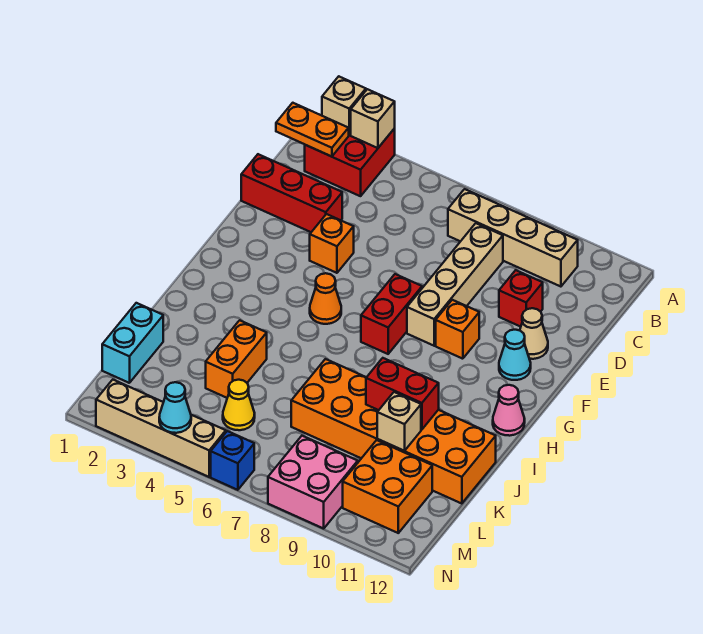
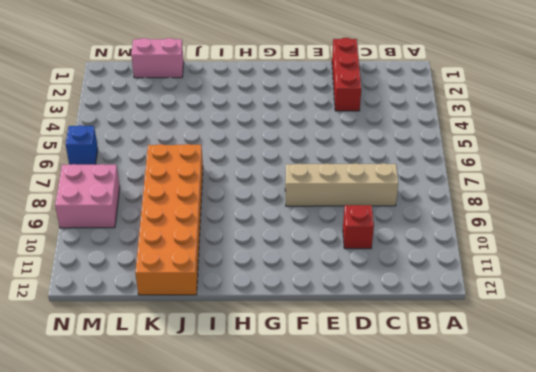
pink 1x2 brick [131,38,184,78] -> cyan 1x2 brick [102,303,163,383]
none -> red 2x2 brick [305,129,395,196]
none -> tan 1x4 brick [448,189,578,287]
none -> orange 1x1 brick [310,214,354,273]

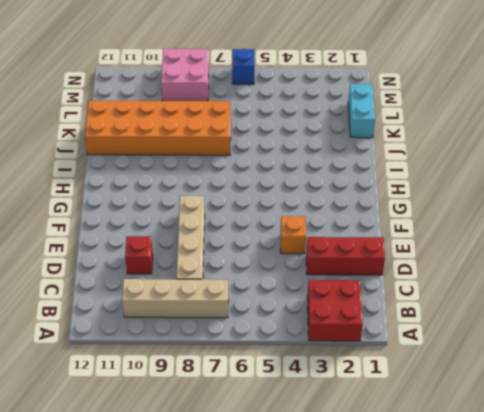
none -> tan 1x1 cone [520,308,548,359]
none -> red 1x2 brick [361,274,422,354]
none -> orange 1x1 brick [436,300,479,359]

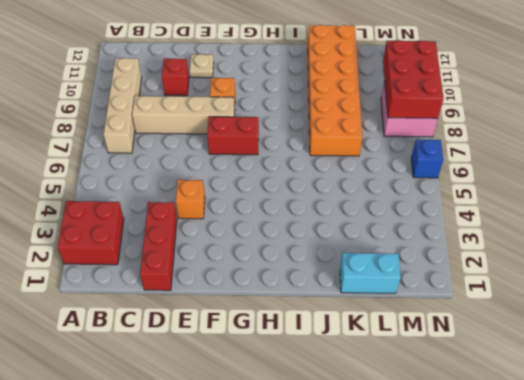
tan 1x1 plate [190,54,214,78] -> tan 1x1 cone [520,308,548,359]
red 2x3 brick [383,40,444,118] -> none
none -> cyan 1x1 cone [499,330,531,380]
none -> orange 1x1 cone [310,273,341,324]
none -> pink 1x1 cone [493,385,525,436]

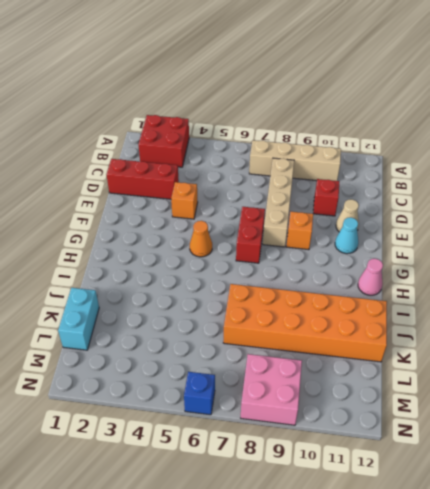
none -> orange 1x2 brick [206,320,267,398]
none -> yellow 1x1 cone [223,380,255,430]
none -> orange 2x2 brick [343,440,432,533]

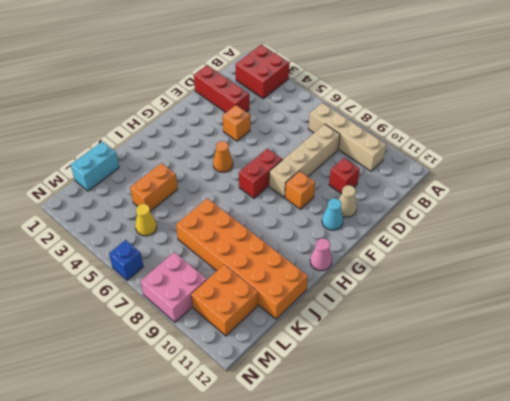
none -> tan 1x4 brick [96,380,226,477]
none -> tan 1x1 brick [322,76,366,135]
none -> tan 1x1 brick [351,89,395,148]

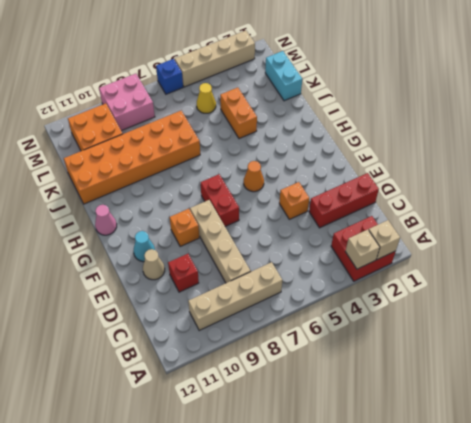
none -> orange 1x2 plate [276,103,349,157]
none -> red 1x2 brick [366,358,439,430]
none -> tan 1x1 brick [377,392,421,451]

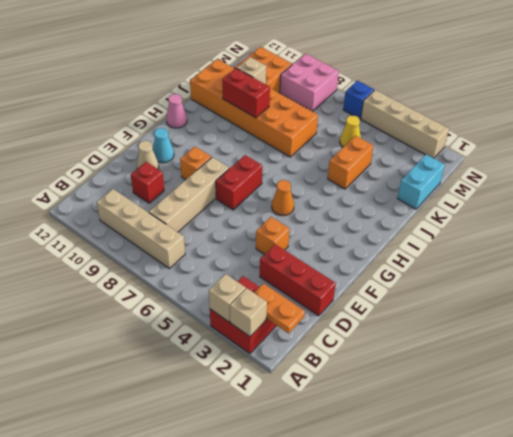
none -> cyan 1x1 cone [159,382,191,433]

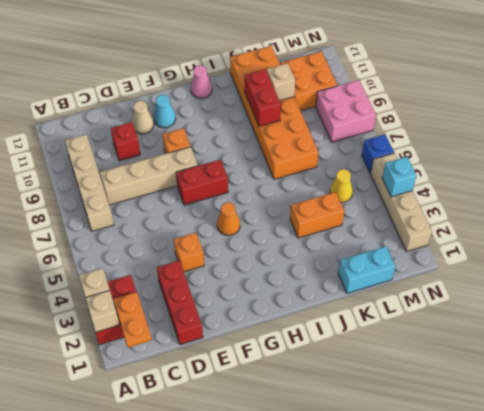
cyan 1x1 brick [382,157,416,197] -> cyan 1x1 cone [159,382,191,433]

